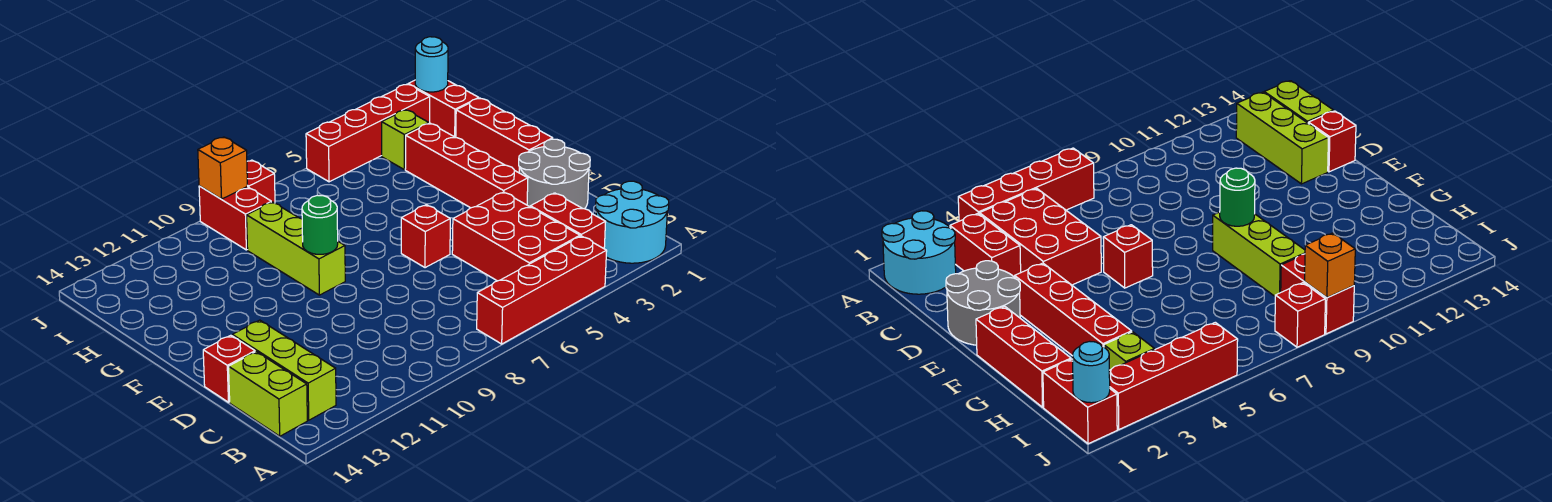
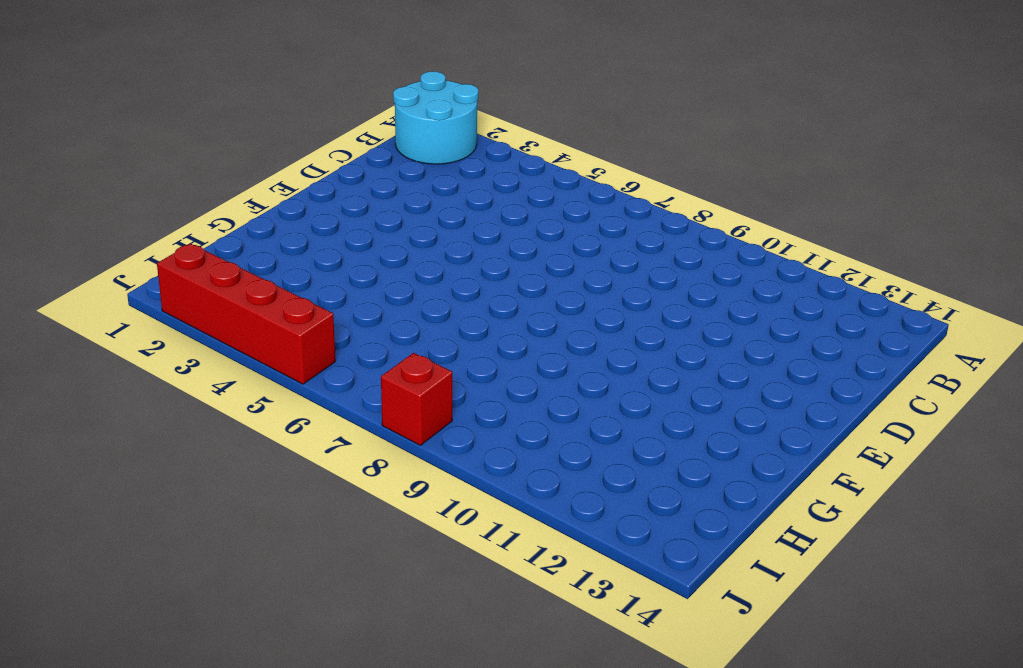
none -> red 1x4 brick [477,236,607,344]
none -> red 1x2 brick [530,193,606,248]
none -> red 2x3 brick [452,192,580,281]

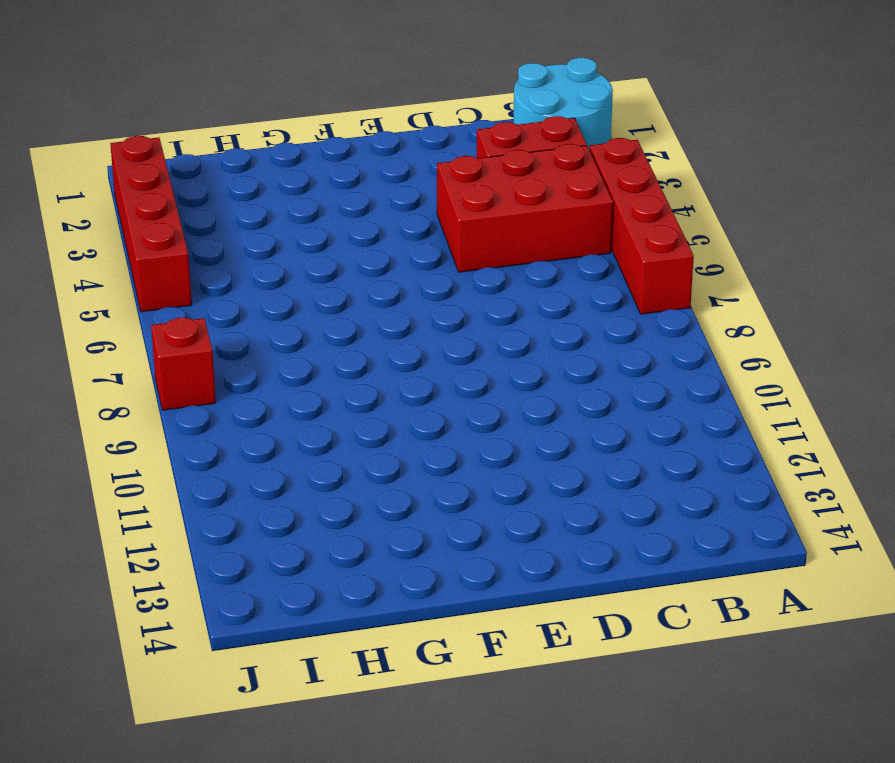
none -> lime 1x3 brick [232,320,336,420]
none -> lime 1x2 brick [229,352,307,436]
none -> grey 2x2 round brick [519,139,590,209]

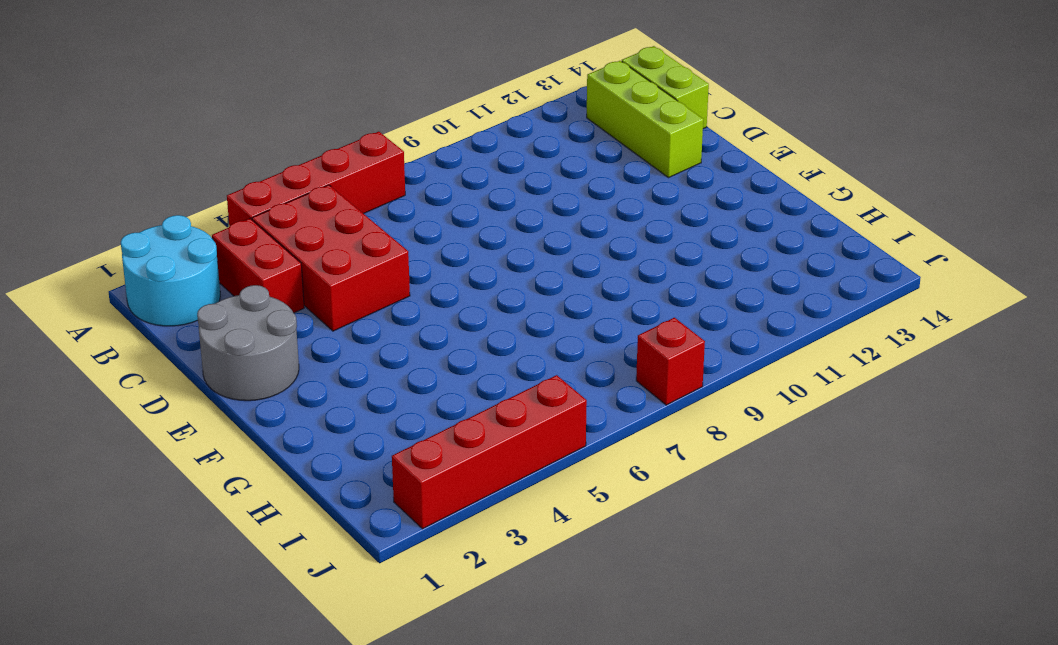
none -> red 1x1 brick [203,335,255,402]
none -> red 1x4 brick [405,123,528,208]
none -> red 1x1 brick [401,205,450,268]

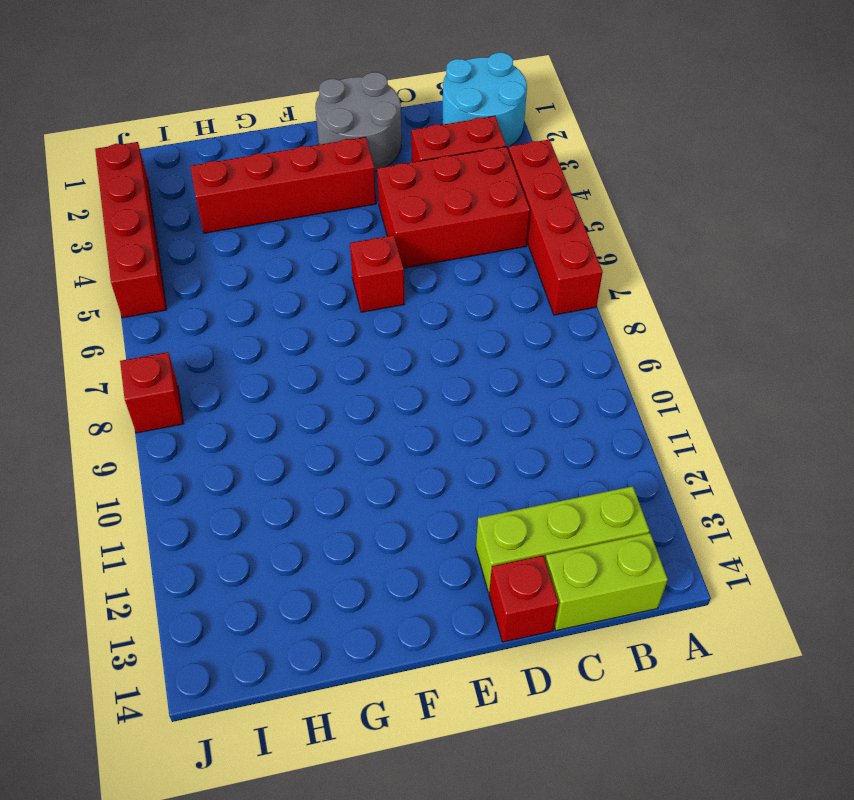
none -> red 1x3 brick [456,98,553,173]
none -> lime 1x3 brick [247,202,345,295]
none -> red 1x2 brick [408,80,479,138]

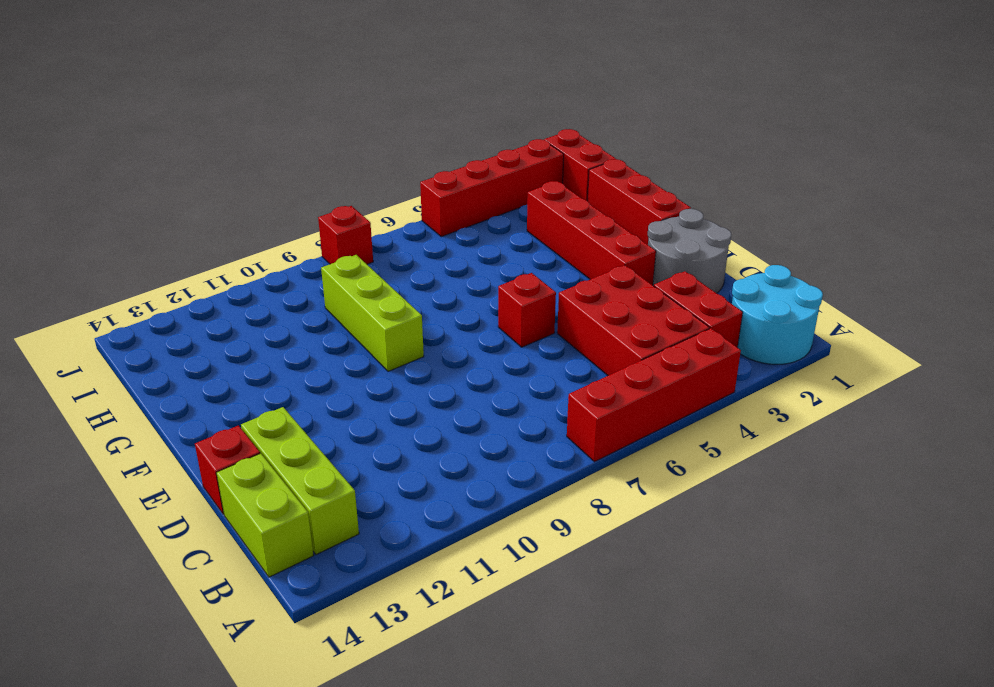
none -> lime 1x1 brick [382,110,429,170]
none -> red 1x2 brick [199,186,271,250]
none -> green 1x1 round brick [302,195,338,254]

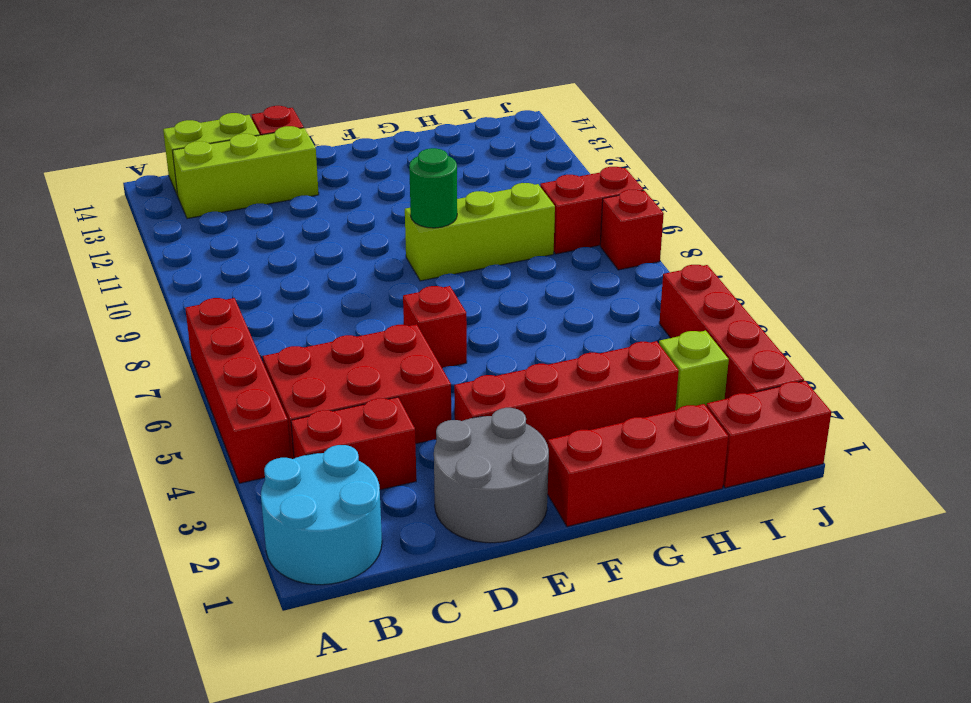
none -> cyan 1x1 round brick [415,37,448,92]
none -> orange 1x1 brick [198,137,247,199]

